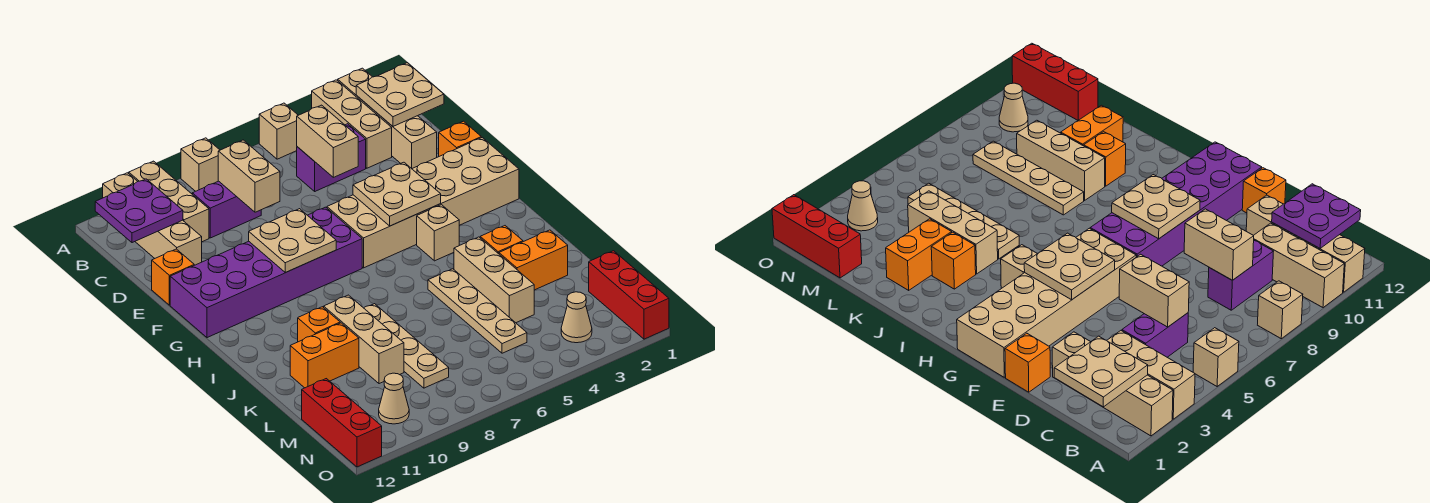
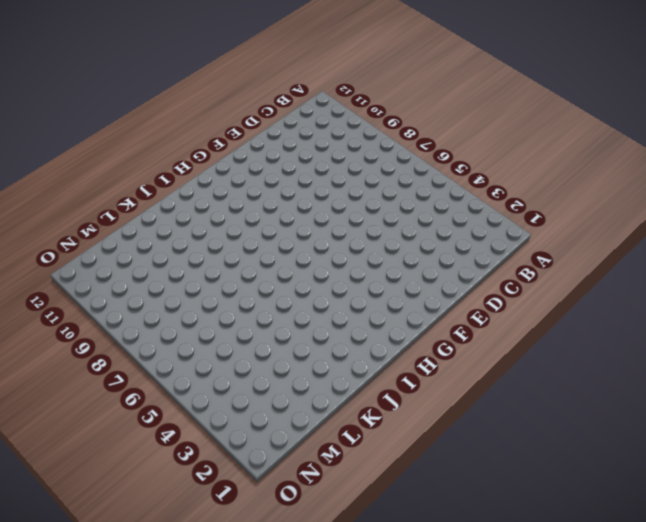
none -> tan 1x4 brick [338,68,437,169]
none -> tan 1x3 brick [312,80,392,168]
none -> tan 1x1 brick [259,103,298,159]
none -> tan 1x1 brick [181,138,220,191]

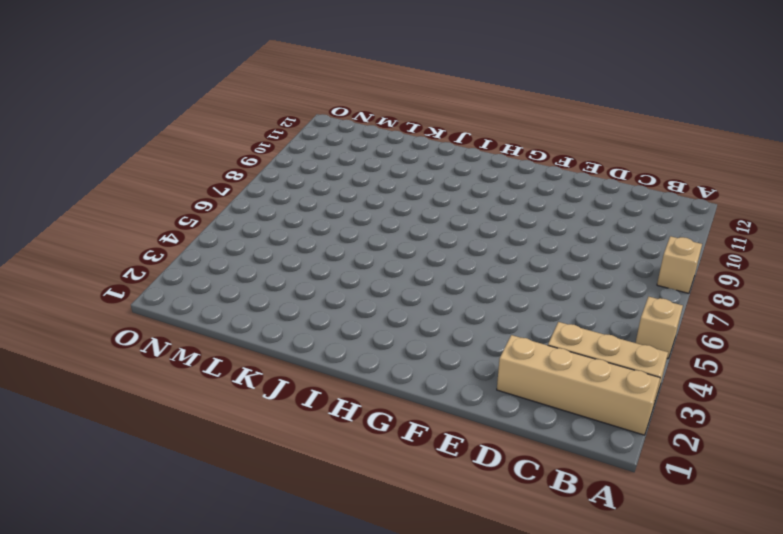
none -> tan 1x3 brick [129,161,209,242]
none -> tan 1x4 brick [103,173,202,265]
none -> purple 1x2 brick [297,124,366,191]
none -> purple 1x2 brick [192,181,261,238]

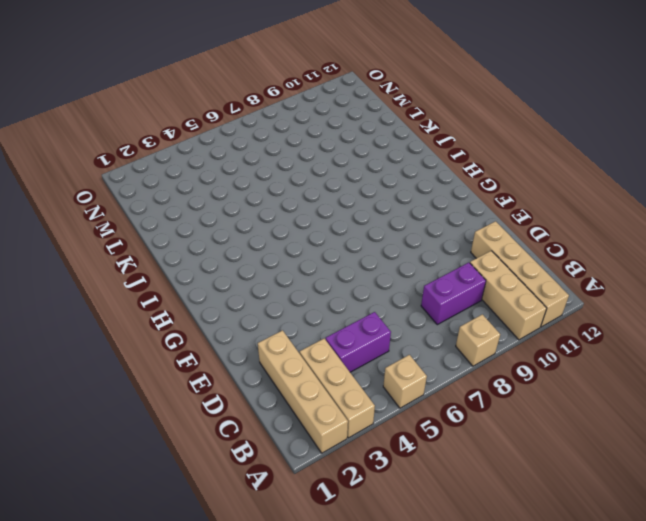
none -> orange 1x1 brick [439,121,481,156]
none -> orange 1x1 brick [152,249,194,305]
none -> tan 2x6 brick [327,138,519,268]
none -> purple 2x6 brick [170,207,362,338]

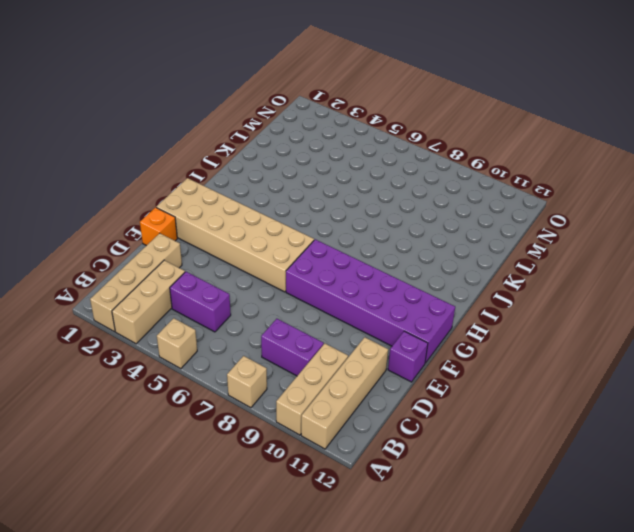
purple 1x1 brick [388,331,428,382] -> orange 1x1 brick [152,249,194,305]
none -> tan 1x1 brick [417,205,459,261]
none -> orange 1x1 brick [480,226,523,254]
none -> tan 1x3 brick [454,237,534,323]
none -> tan 1x4 plate [428,269,527,353]

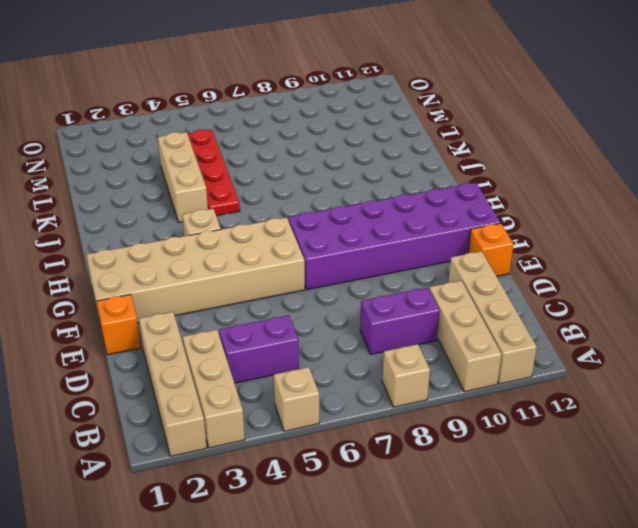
red 1x4 plate [188,130,240,216] -> tan 1x4 plate [428,269,527,353]
none -> orange 1x1 brick [480,226,523,254]
none -> tan 1x4 plate [364,304,449,388]
none -> tan 1x3 brick [324,295,404,384]
none -> orange 1x1 brick [298,307,340,342]

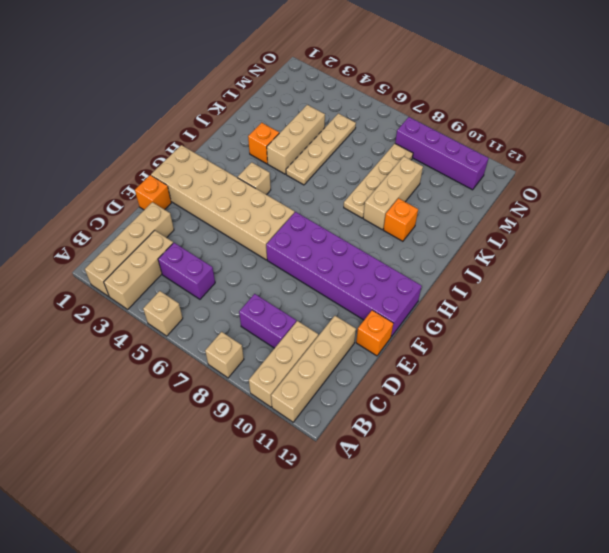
purple 1x4 brick [395,117,489,190] -> tan 1x1 cone [379,373,409,424]
none -> orange 1x2 brick [499,230,568,290]
none -> orange 1x2 brick [290,323,359,388]
none -> red 1x3 brick [589,251,669,339]
none -> red 1x3 brick [302,379,382,467]

